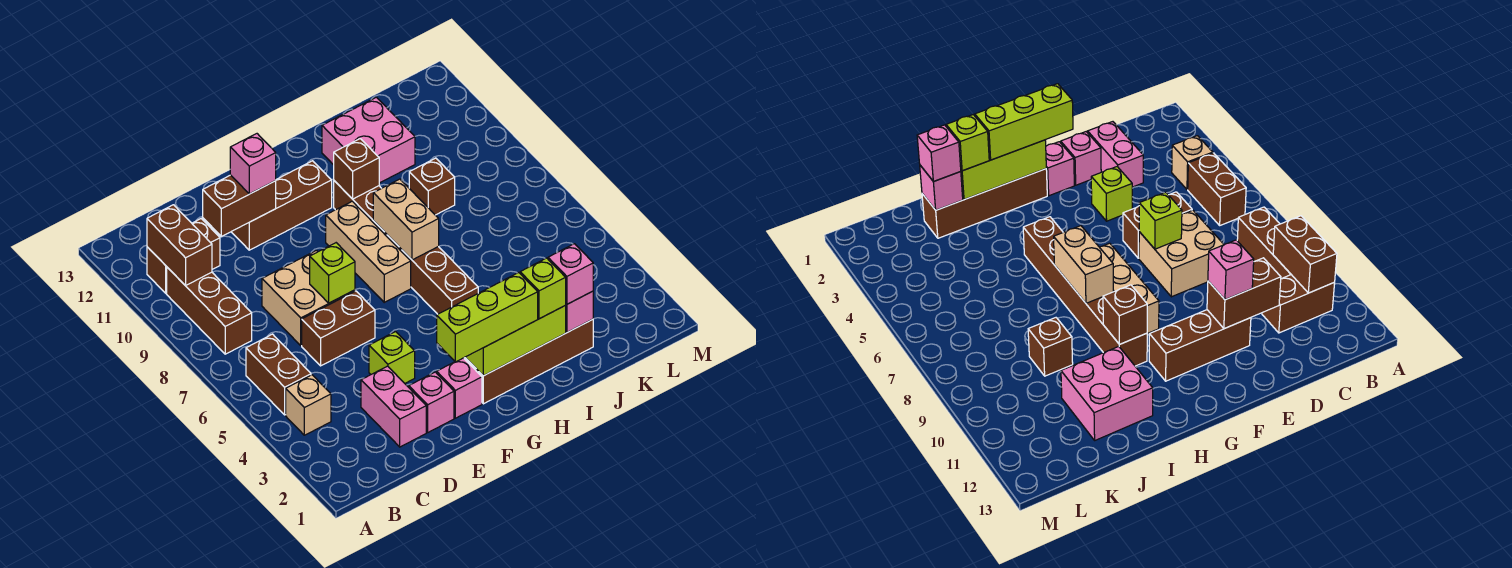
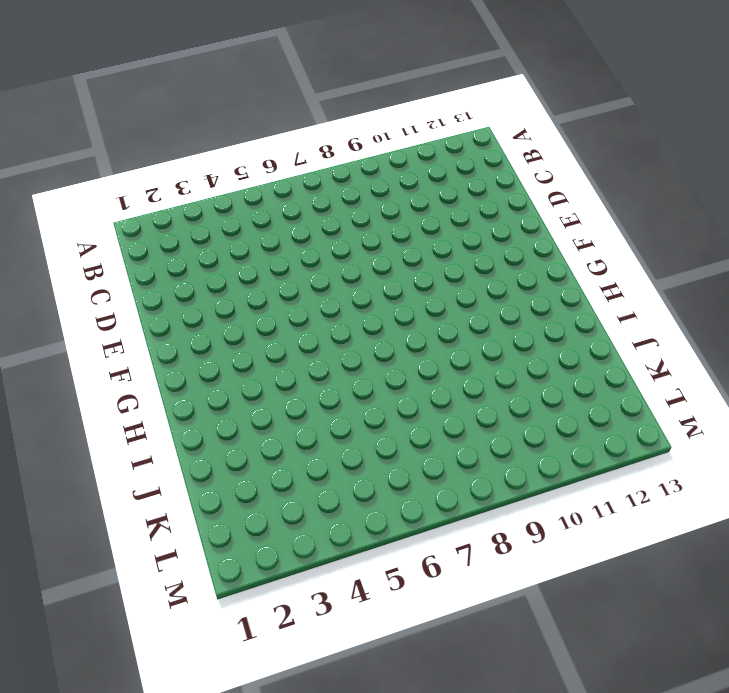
none -> tan 1x1 brick [286,375,331,435]
none -> brown 1x2 brick [246,334,311,415]
none -> brown 1x3 brick [167,267,252,354]

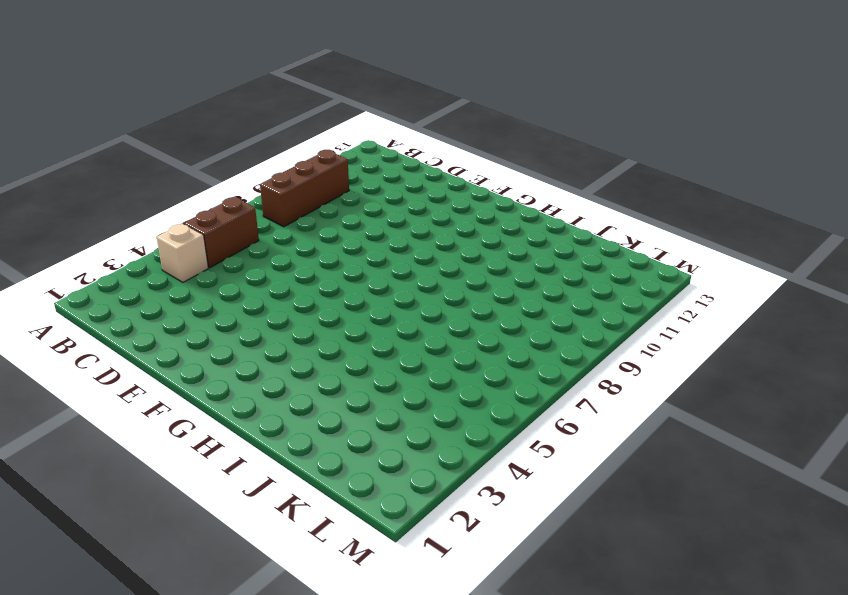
none -> brown 1x2 brick [147,219,220,293]
none -> pink 1x2 brick [361,366,426,447]
none -> brown 1x2 brick [302,291,375,366]

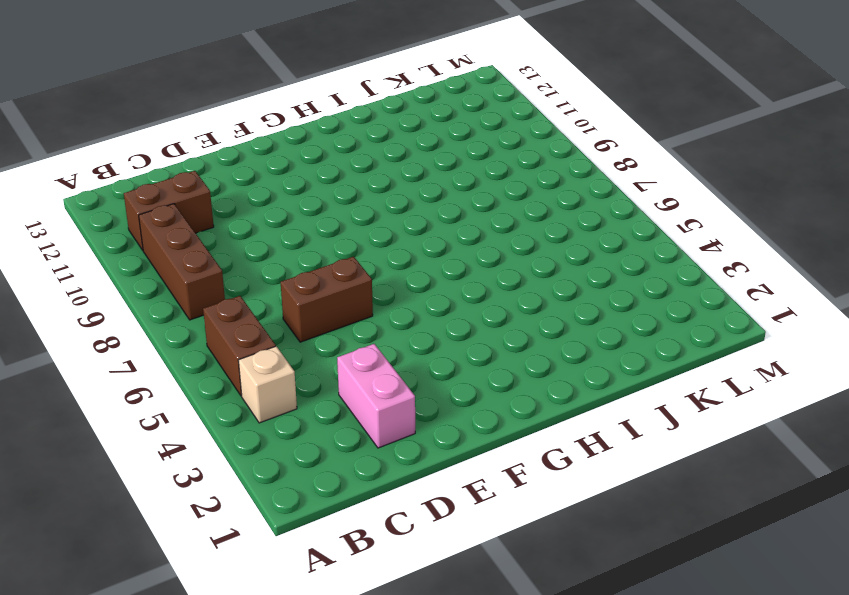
none -> tan 2x2 brick [262,250,355,345]
none -> pink 1x1 brick [409,372,454,432]
none -> lime 1x1 brick [369,332,415,383]

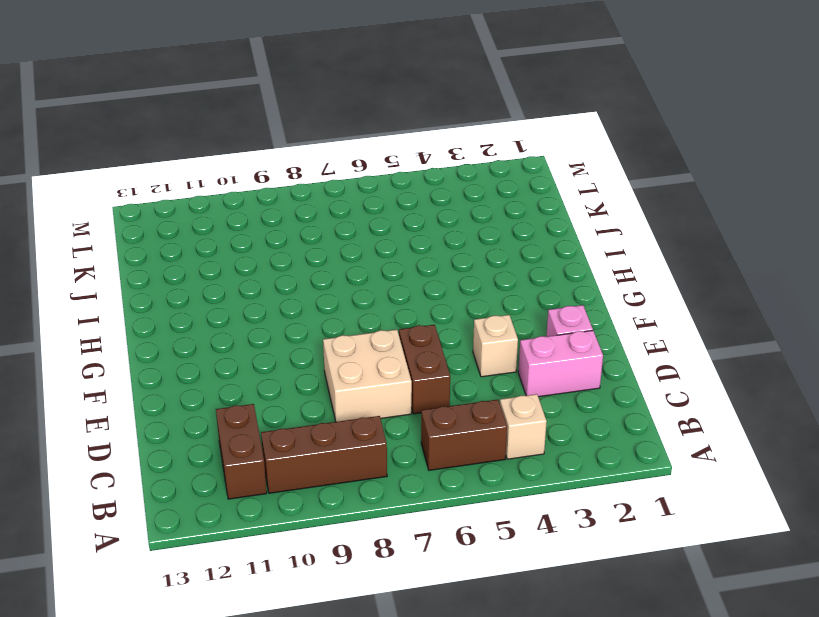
tan 1x1 brick [473,315,518,377] -> lime 1x1 brick [369,332,415,383]
none -> brown 1x3 brick [231,161,332,250]
none -> pink 1x1 brick [437,358,482,418]
none -> brown 1x4 brick [464,319,593,404]

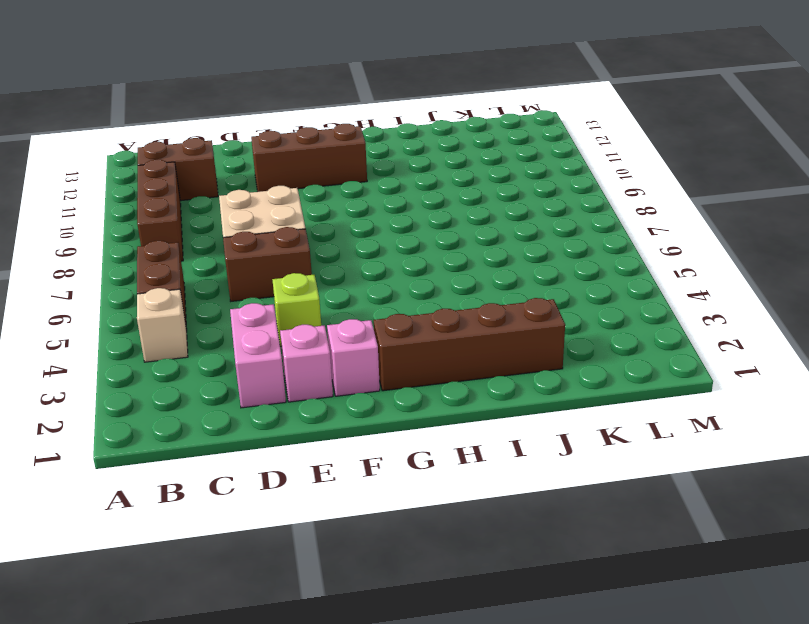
none -> tan 1x3 brick [326,201,411,302]
none -> brown 1x6 brick [334,181,478,314]
none -> pink 2x2 brick [322,97,415,183]

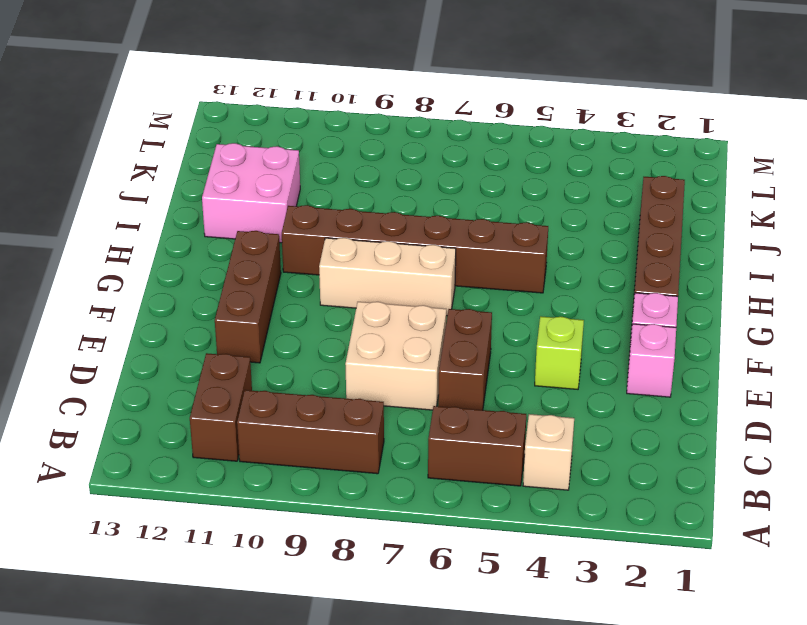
none -> pink 1x2 brick [361,366,426,447]
none -> brown 1x1 brick [409,158,455,215]
none -> brown 1x2 brick [147,205,212,286]

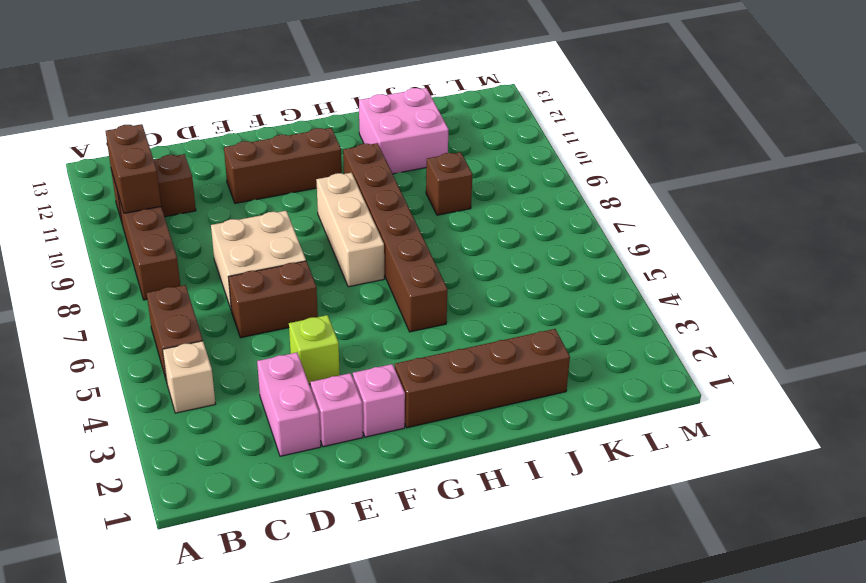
none -> brown 1x2 brick [203,175,276,236]
none -> lime 1x1 brick [310,243,355,303]
none -> lime 1x3 brick [465,305,566,376]

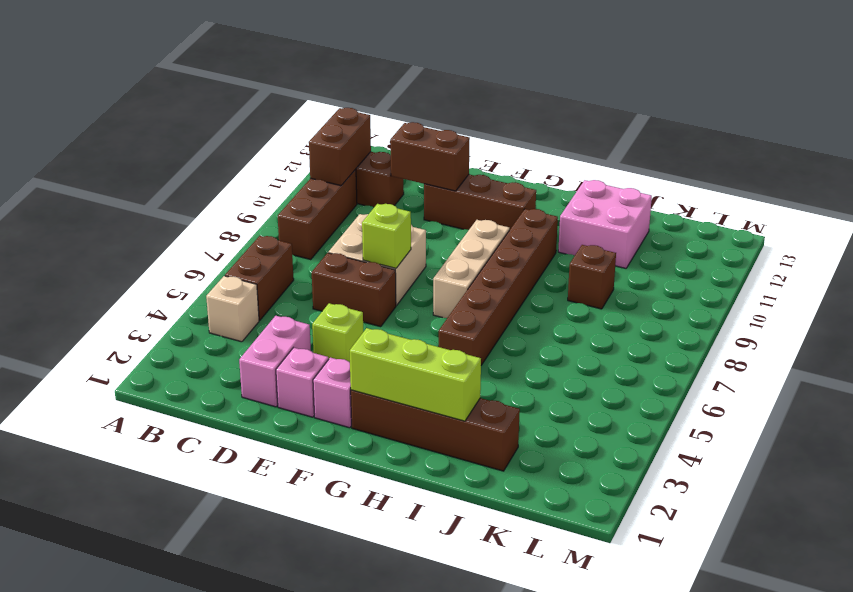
none -> tan 1x2 brick [373,179,439,260]
none -> brown 1x1 brick [334,139,379,199]
none -> pink 1x1 brick [566,291,593,332]

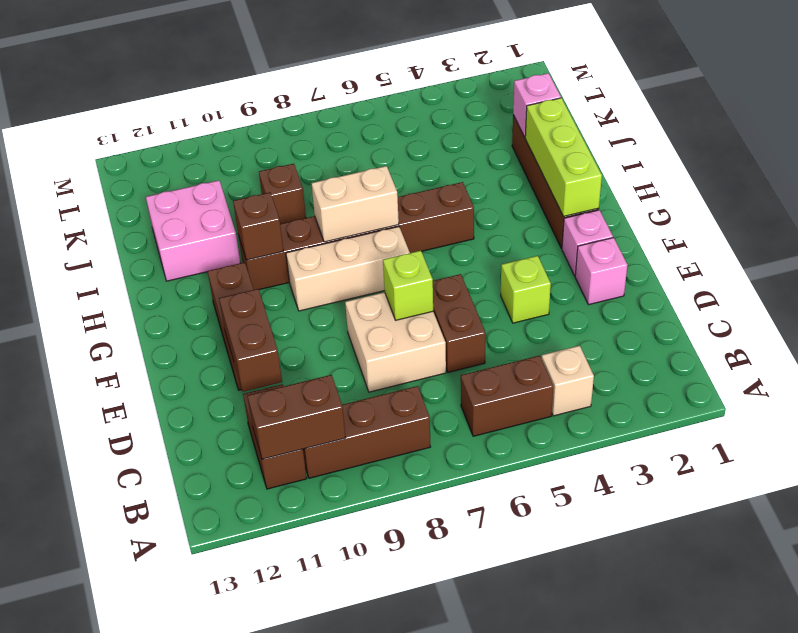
none -> pink 1x2 brick [361,366,426,447]
none -> pink 1x1 brick [230,134,276,194]
none -> lime 1x3 brick [437,273,538,362]

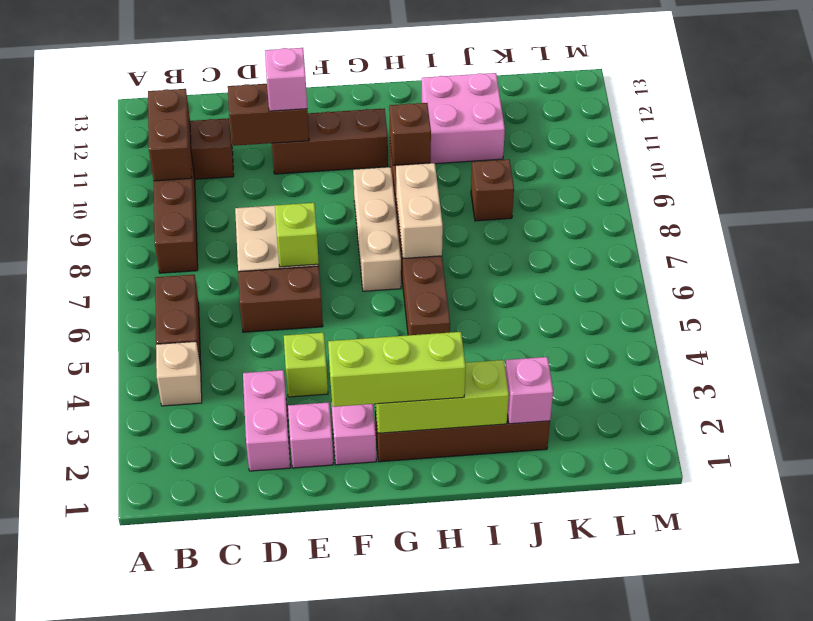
none -> lime 1x1 brick [520,258,566,319]
none -> pink 1x1 brick [548,244,593,304]

